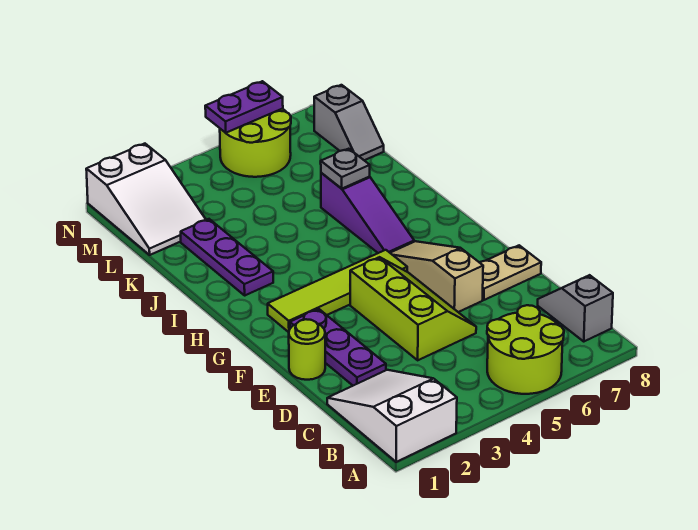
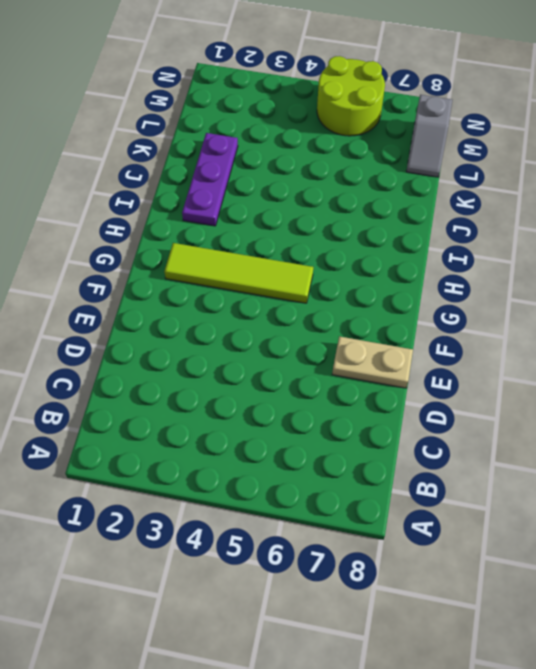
none -> white 2x3 slope [327,370,457,462]
none -> lime 2x2 round brick [487,305,564,394]
none -> grey 1x2 slope [538,275,613,341]

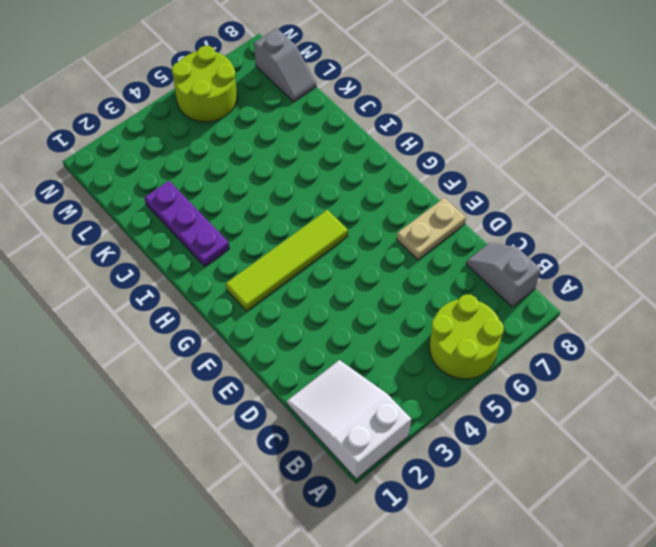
none -> purple 1x3 plate [290,309,386,386]
none -> lime 2x3 slope [350,257,476,360]
none -> lime 1x1 round brick [289,319,325,380]

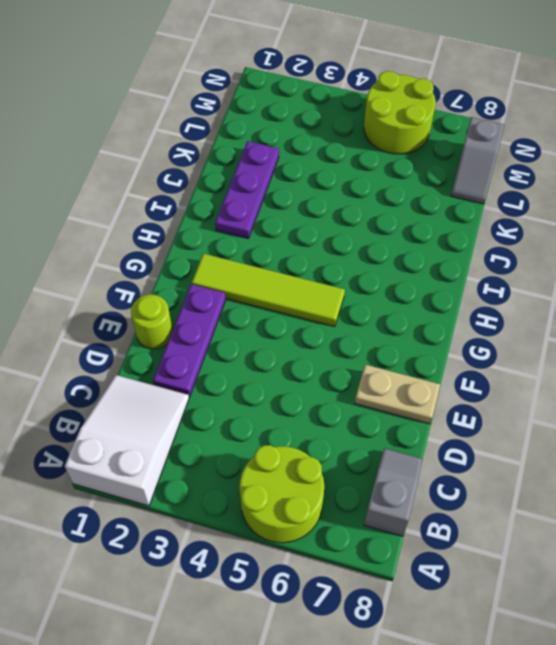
none -> lime 2x3 slope [350,257,476,360]
none -> tan 1x3 slope [391,241,483,312]
none -> purple 1x3 slope [321,173,414,253]

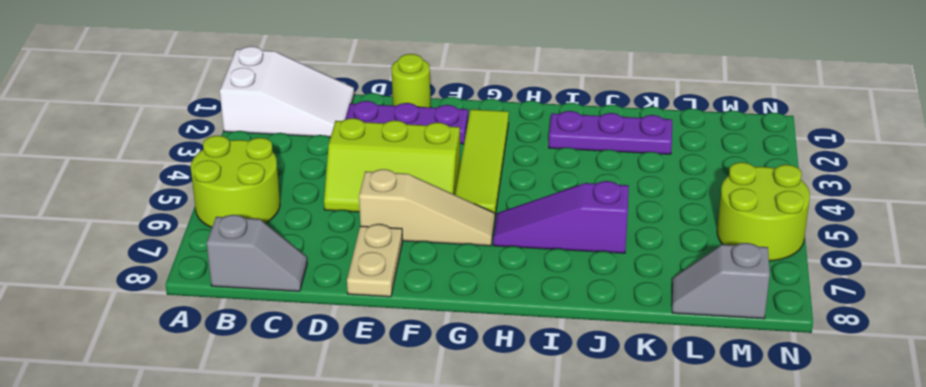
none -> white 2x3 slope [86,144,206,255]
none -> grey 1x1 plate [321,149,370,189]
none -> purple 1x2 plate [205,81,283,133]

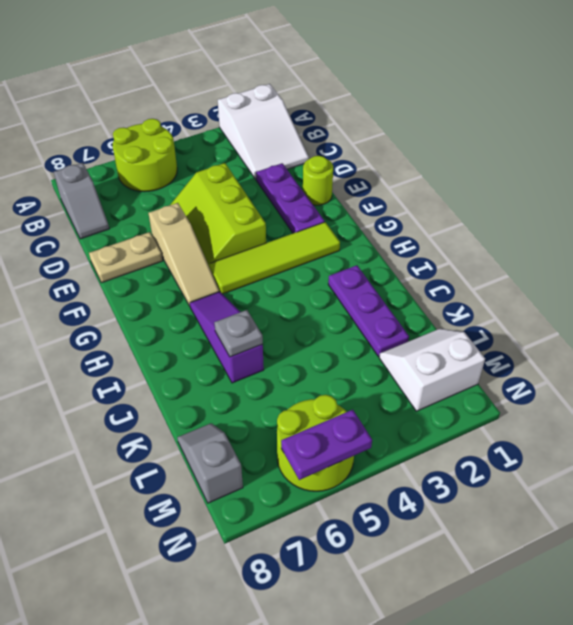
white 2x2 slope [379,329,485,411] -> white 2x3 slope [86,144,206,255]

